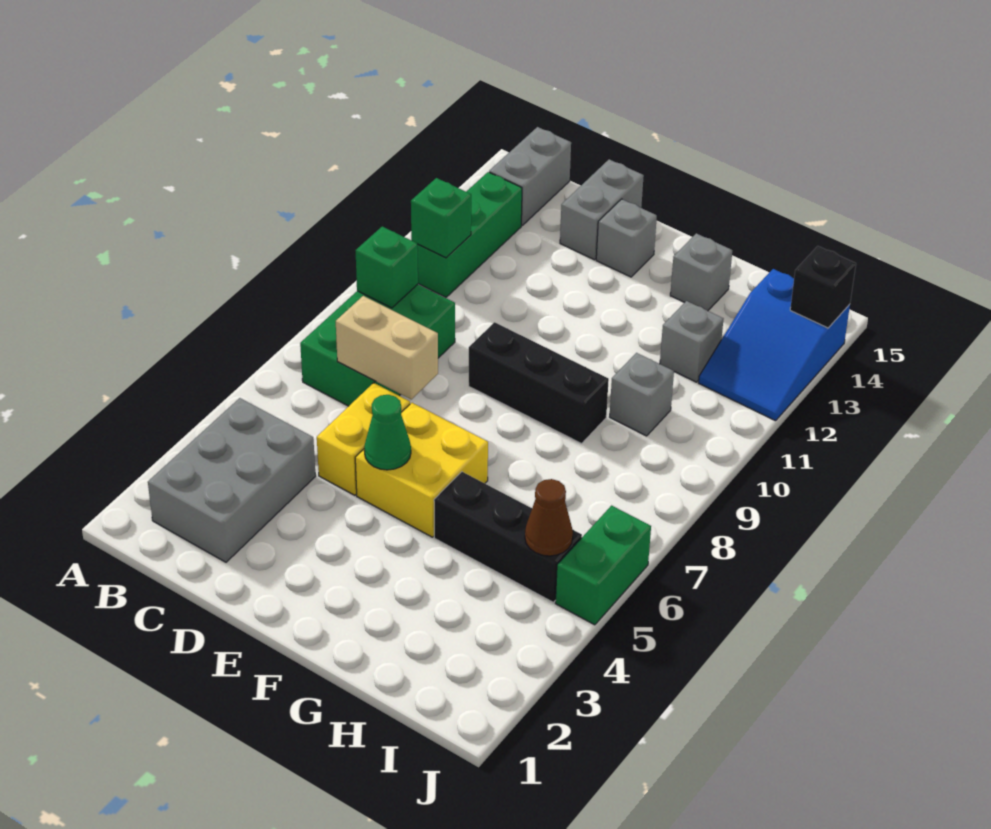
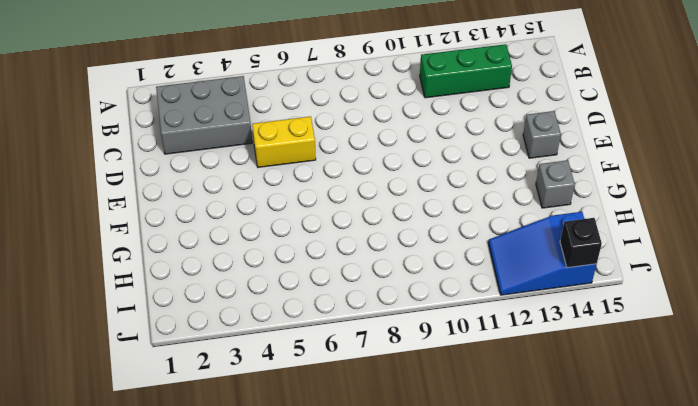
none -> green 2x3 brick [300,284,455,406]
none -> grey 1x2 brick [489,127,571,225]
none -> grey 1x2 brick [560,159,644,260]

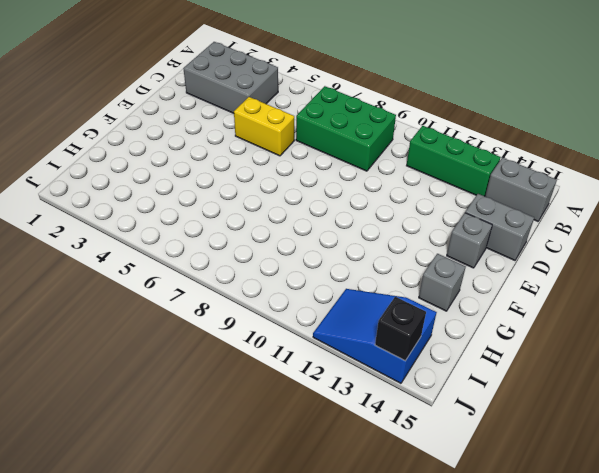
none -> yellow 2x2 brick [355,403,488,537]
none -> black 1x3 brick [469,322,609,444]
none -> black 1x3 brick [434,472,582,602]

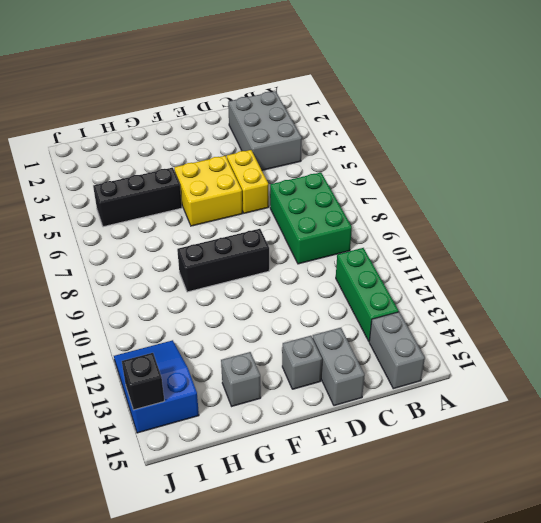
none -> grey 1x1 brick [610,353,674,436]
none -> grey 1x1 brick [660,301,723,382]
none -> green 1x2 brick [555,506,651,625]

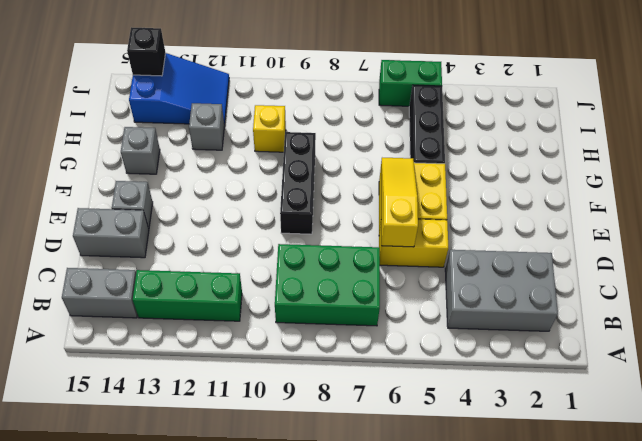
yellow 1x3 slope [381,158,418,247] -> none
yellow 1x1 brick [253,105,286,152] -> grey 1x1 brick [610,353,674,436]
none -> green 1x1 brick [356,227,418,308]
none -> green 1x1 brick [411,178,471,258]
none -> tan 1x2 brick [336,296,438,399]

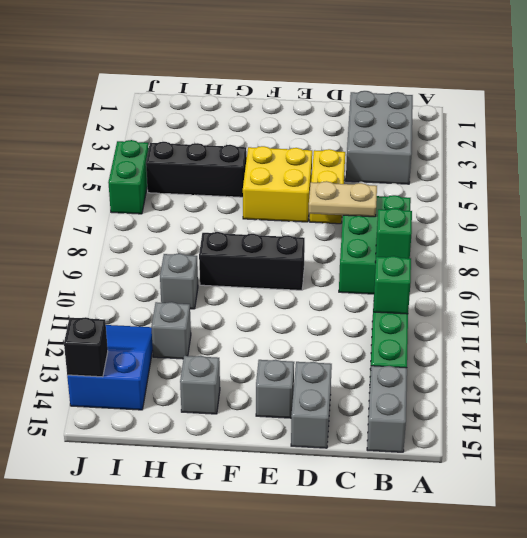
tan 1x2 plate [309,181,377,217] -> tan 1x2 brick [336,296,438,399]
none -> green 1x1 cone [364,395,411,470]
none -> brown 1x1 cone [525,479,573,556]

